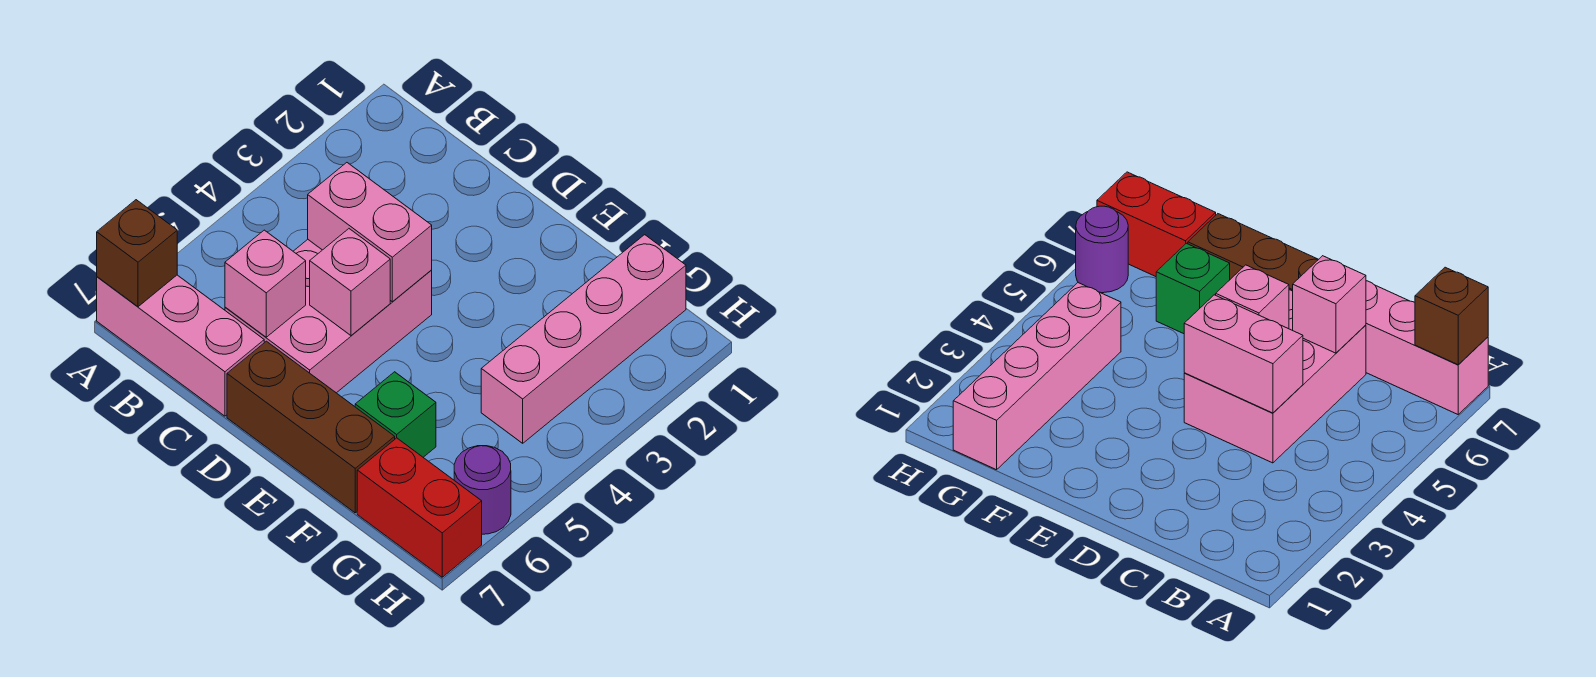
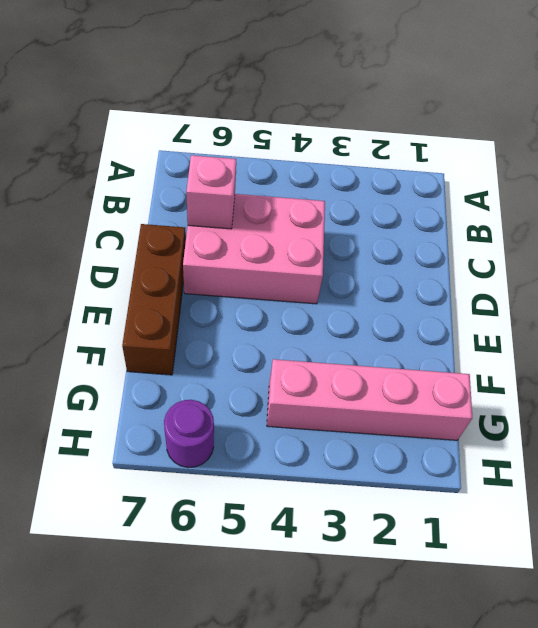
none -> pink 1x3 brick [97,275,264,416]
none -> green 1x1 brick [355,372,436,457]

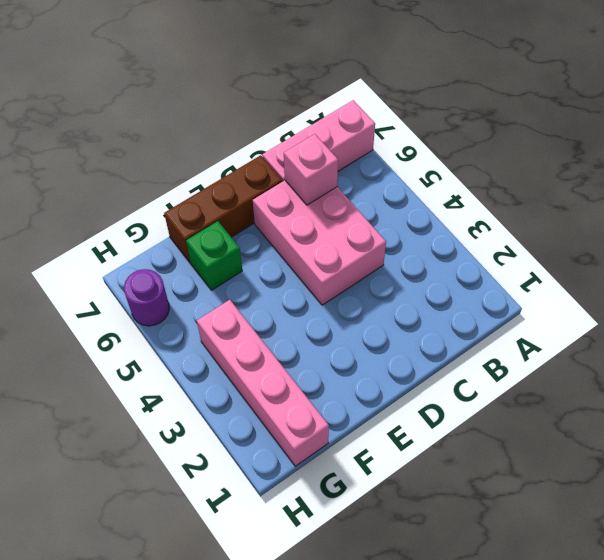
none -> red 1x2 brick [357,438,482,577]
none -> brown 1x1 brick [97,200,177,307]

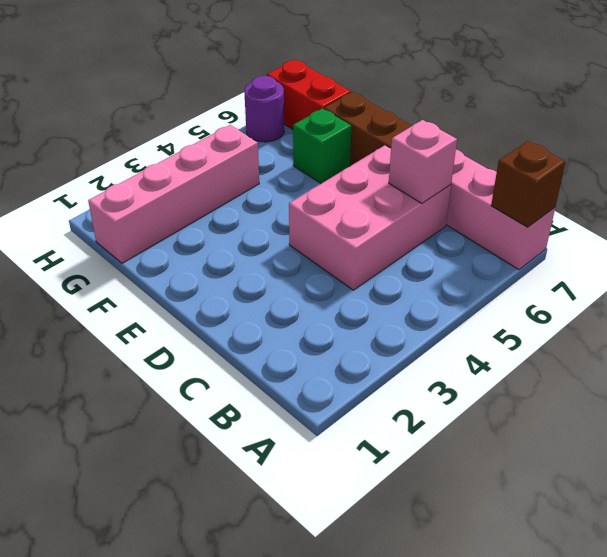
none -> pink 1x2 brick [308,163,432,302]
none -> pink 1x1 brick [310,229,390,335]

